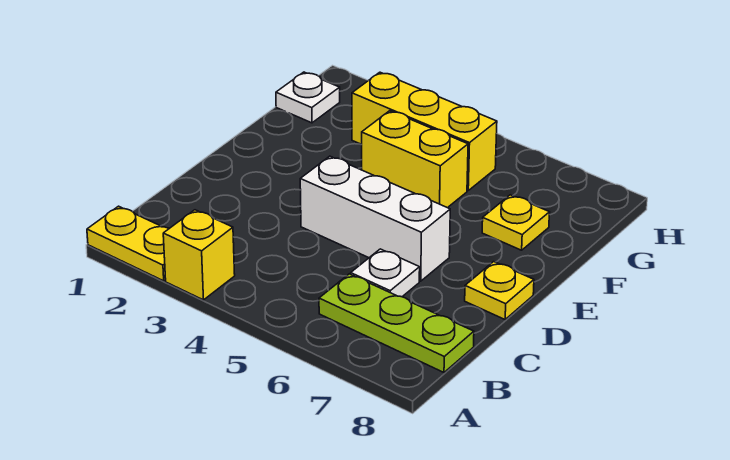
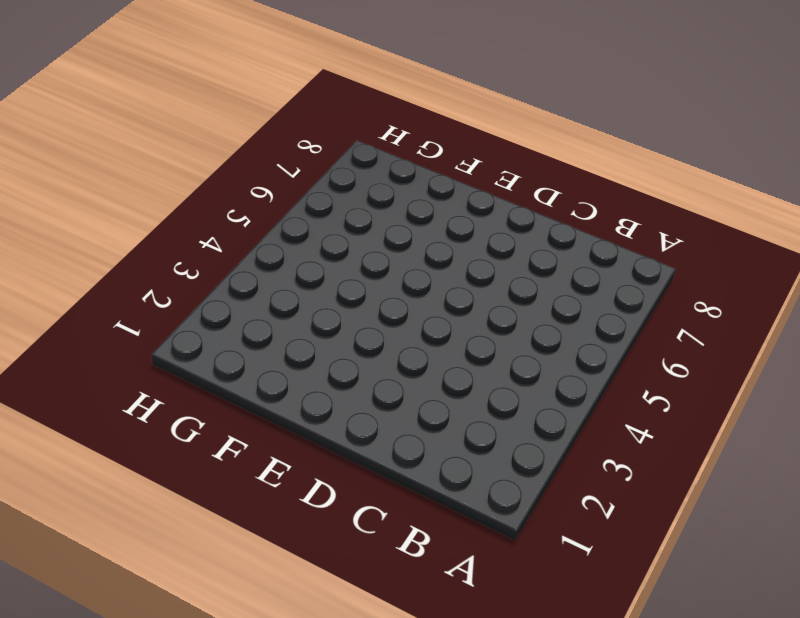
none -> yellow 1x2 plate [87,206,169,281]
none -> yellow 1x1 brick [163,210,235,300]

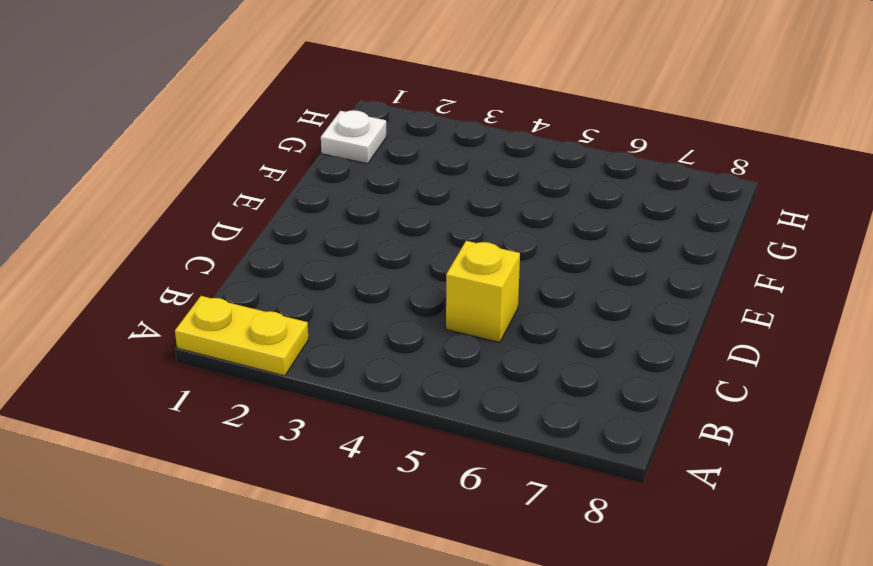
yellow 1x1 brick [446,241,520,342] -> yellow 1x1 brick moved to [163,210,235,300]
none -> lime 1x3 plate [319,274,474,372]
none -> white 1x1 plate [351,249,420,297]

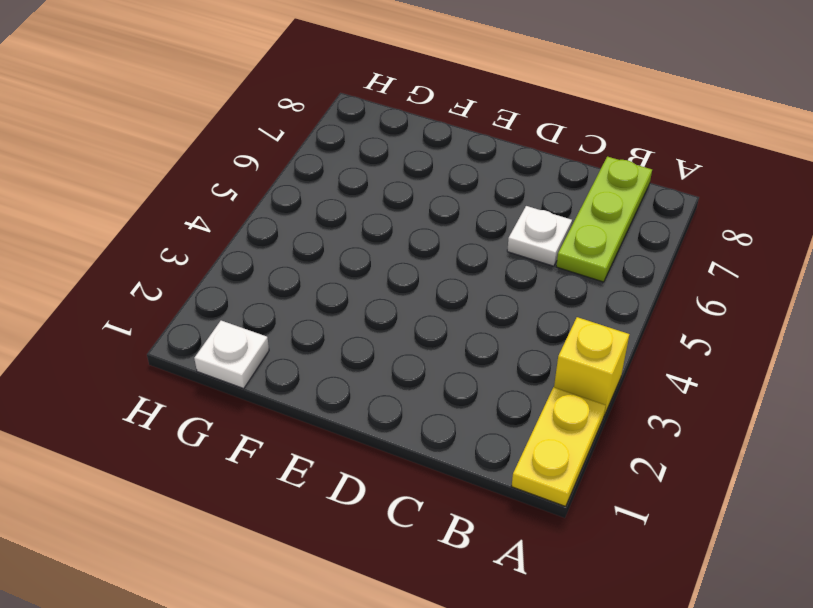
none -> white 1x3 brick [300,156,450,281]
none -> yellow 1x1 plate [465,262,534,319]

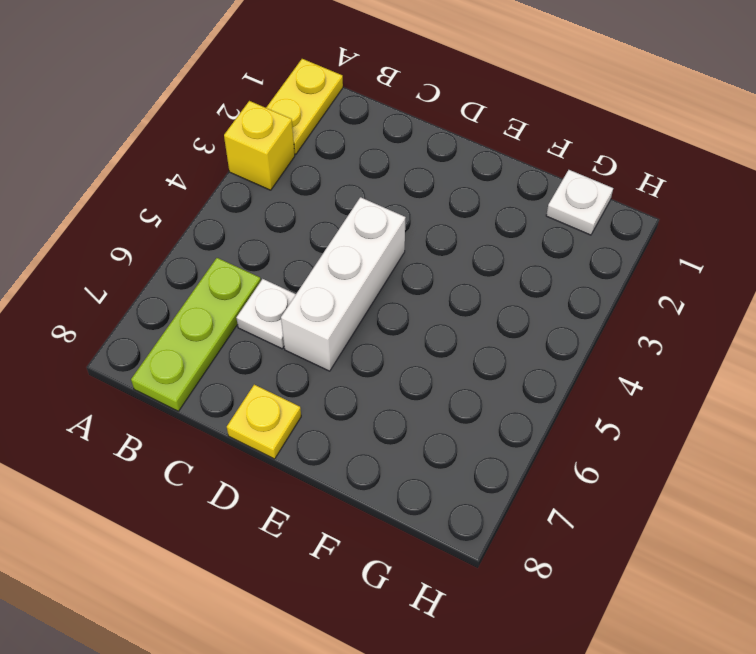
none -> yellow 1x2 brick [362,111,468,208]
none -> yellow 1x1 plate [482,195,550,250]

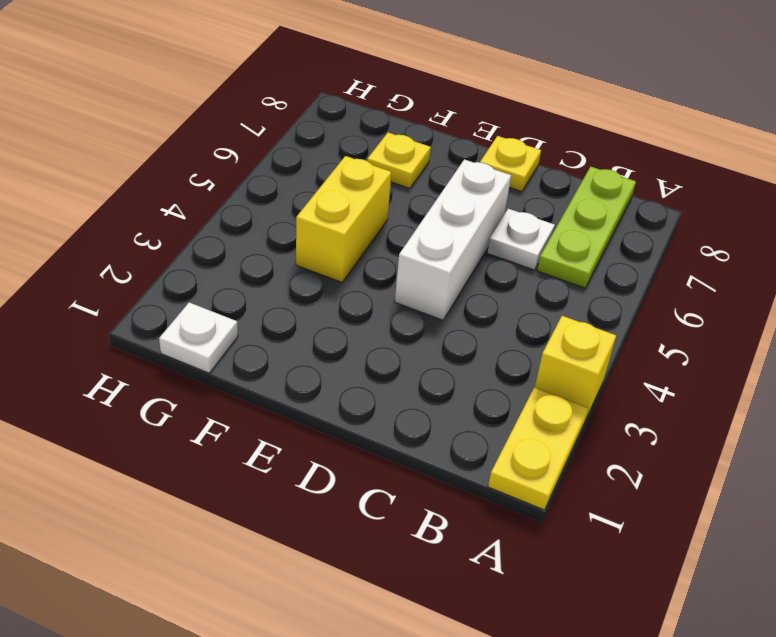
none -> yellow 1x3 brick [352,72,497,190]

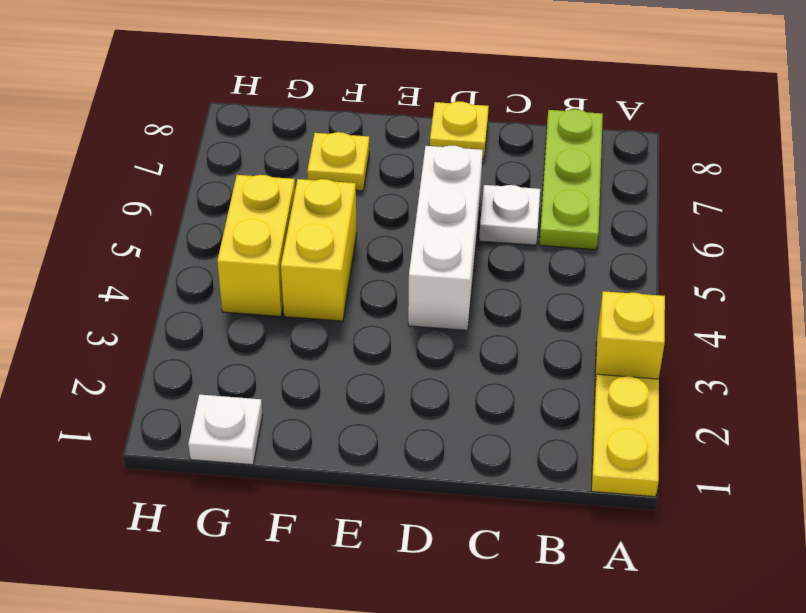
yellow 1x2 brick [217,175,295,316] -> yellow 1x3 brick [352,72,497,190]

